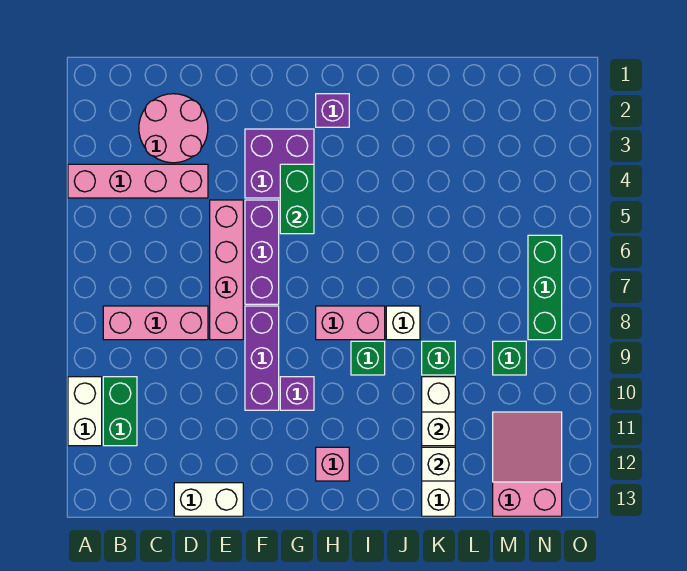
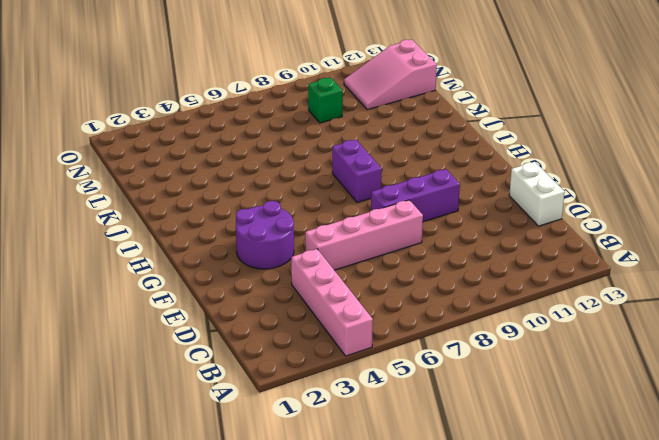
purple 2x2 round brick [236,201,294,269] -> purple 2x2 brick [245,129,314,198]
purple 1x2 brick [332,140,382,203] -> pink 1x2 brick [316,306,385,340]
none -> white 1x2 brick [68,377,102,446]
none -> pink 1x3 brick [103,306,208,340]
none -> green 1x2 brick [103,377,137,446]

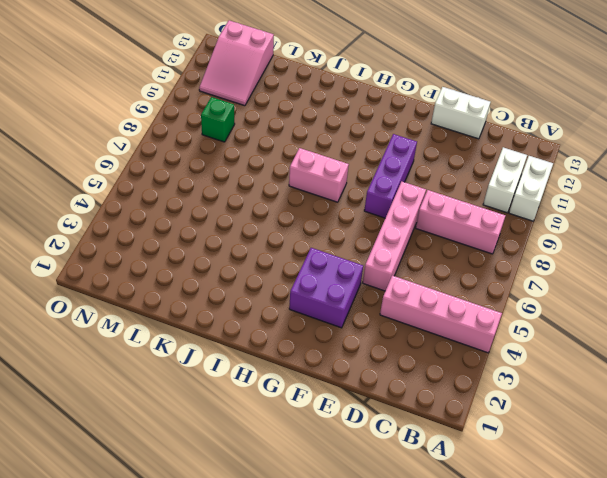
white 1x2 brick [483,147,527,213] -> green 1x2 brick [103,377,137,446]
none -> pink 2x2 round brick [139,94,208,163]
none -> purple 1x3 brick [245,200,279,304]
none -> purple 1x1 brick [280,377,314,410]

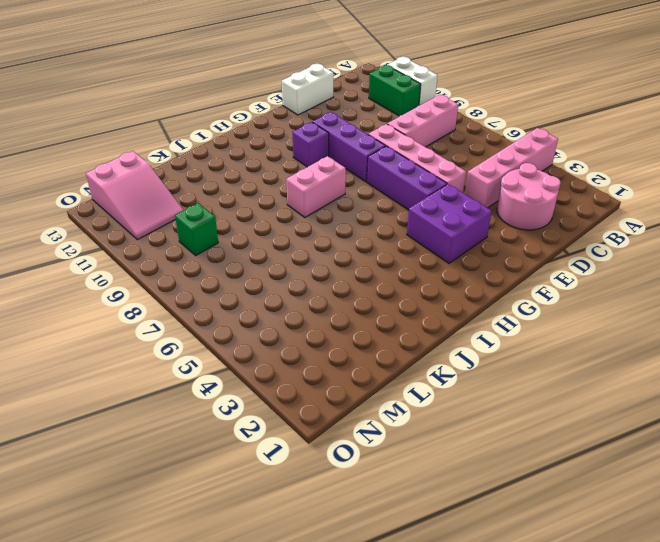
none -> purple 1x1 brick [316,94,349,127]
none -> pink 1x1 brick [316,447,349,481]
none -> green 1x1 brick [351,341,385,375]

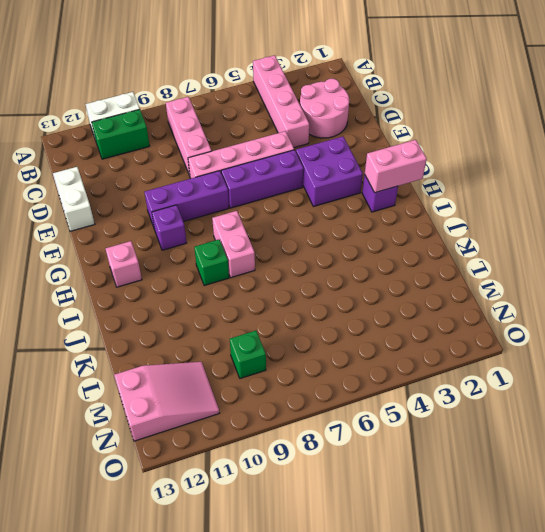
pink 1x2 brick [365,140,427,193] -> none
none -> white 1x1 brick [386,306,420,340]
none -> green 1x1 brick [422,341,455,375]
none -> white 1x4 brick [422,377,455,516]

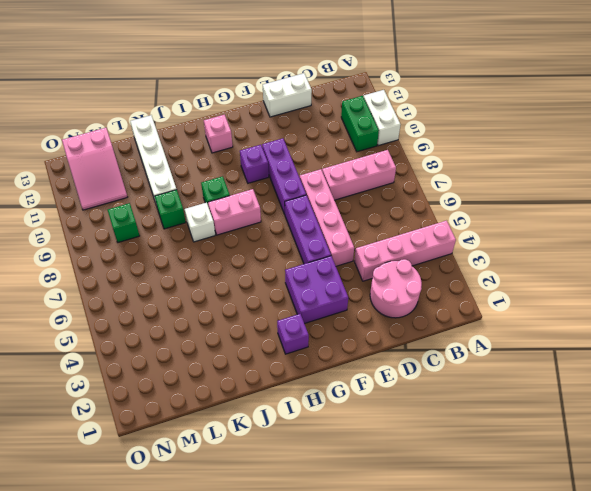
none -> green 1x3 brick [528,235,562,340]
none -> green 1x2 brick [280,164,314,234]
none -> white 1x1 brick [422,412,455,446]

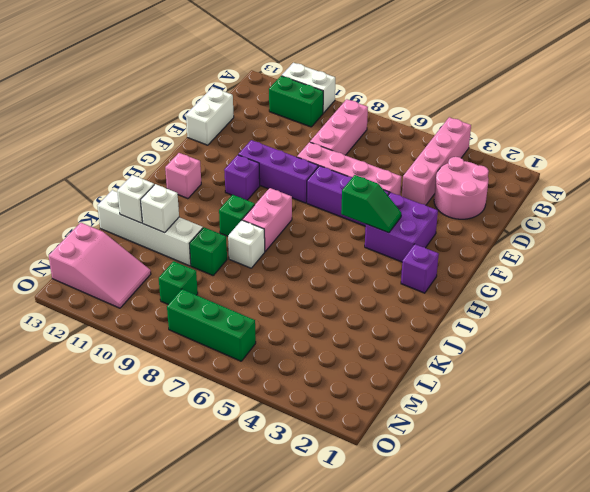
green 1x2 slope [341,175,401,233] -> green 1x2 brick [280,164,314,234]

